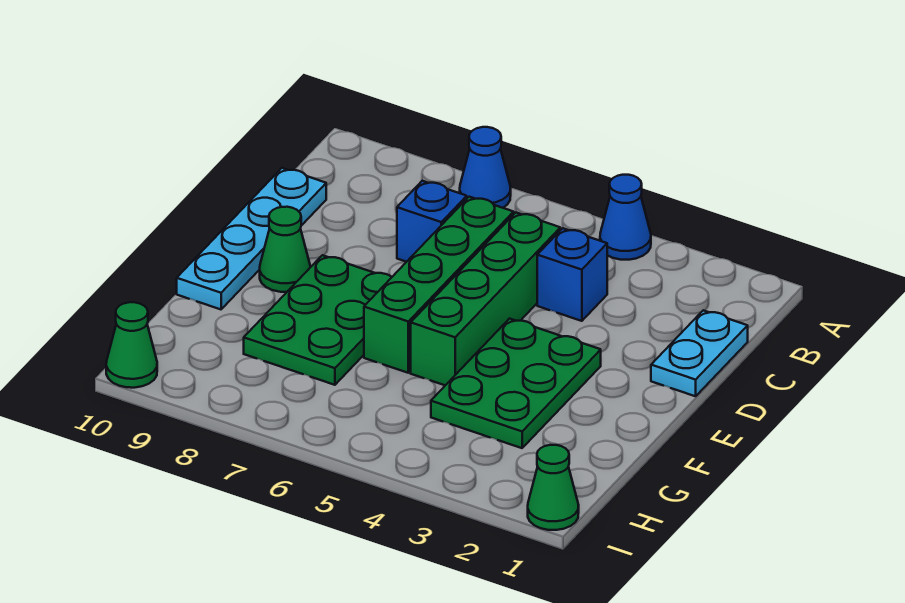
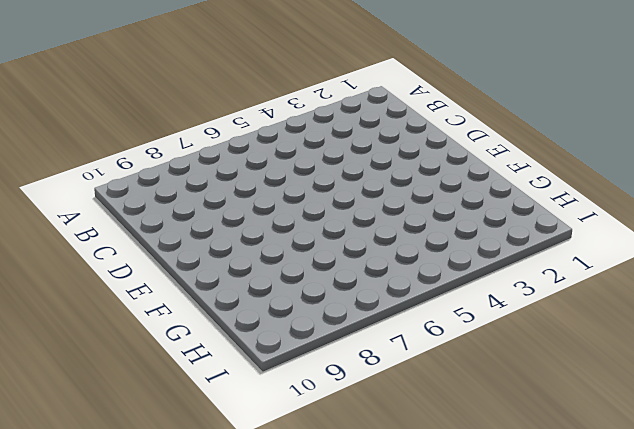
none -> blue 1x1 cone [600,175,651,260]
none -> blue 1x1 cone [460,127,511,208]
none -> cyan 1x2 plate [651,310,748,396]

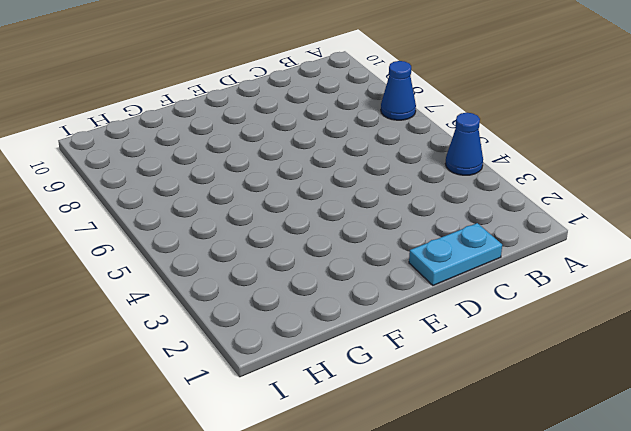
none -> blue 1x1 brick [537,228,607,321]
none -> green 1x4 brick [411,213,560,385]
none -> green 1x4 brick [364,197,514,373]

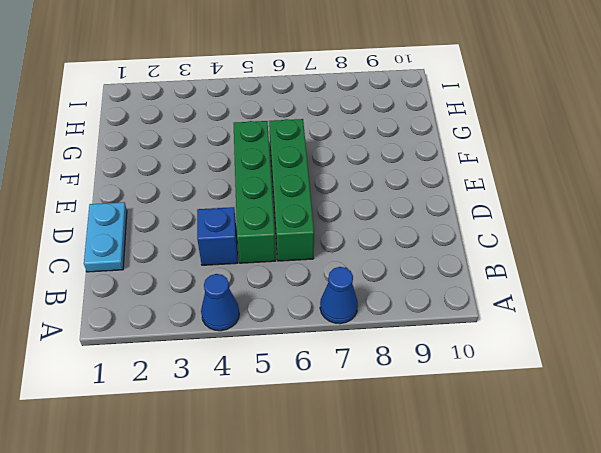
none -> blue 1x1 brick [397,181,467,262]
none -> cyan 1x4 plate [177,168,326,309]
none -> green 2x3 plate [431,319,601,448]

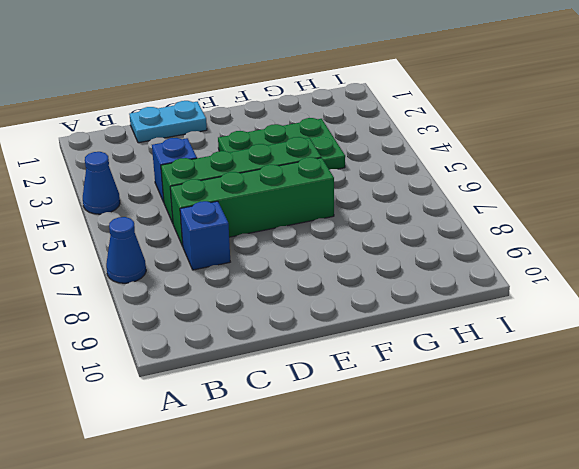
none -> cyan 1x4 plate [177,168,326,309]
none -> green 2x3 plate [244,255,392,385]
none -> green 1x1 cone [260,207,310,292]

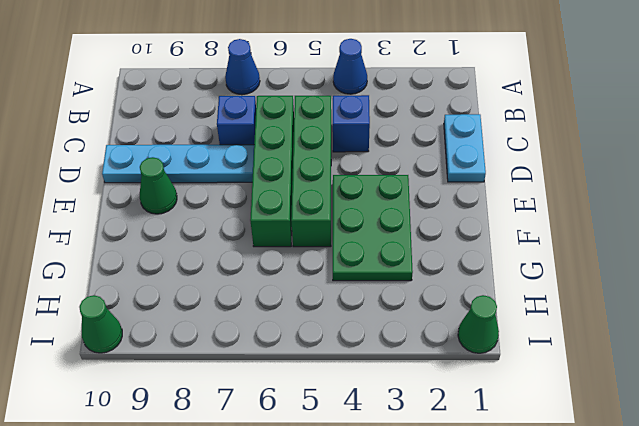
cyan 1x4 plate [102,145,254,183] -> cyan 1x4 plate turned to [177,168,326,309]
none -> green 2x3 plate [244,255,392,385]

